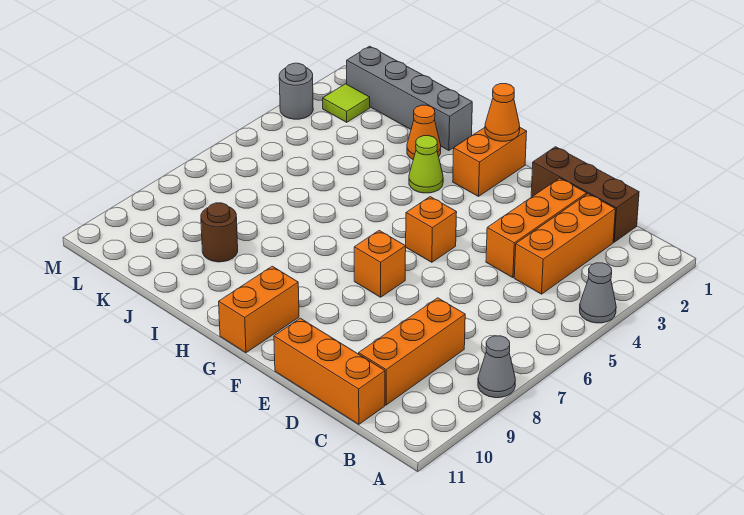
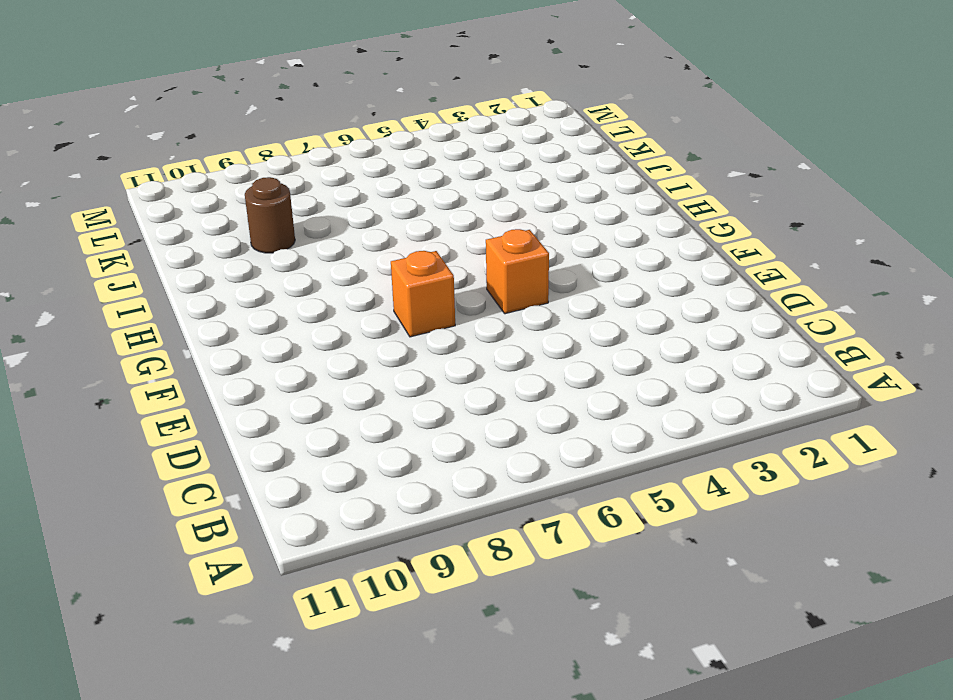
none -> grey 1x1 cone [580,263,616,323]
none -> grey 1x1 cone [478,336,515,398]
none -> brown 1x3 brick [531,147,639,242]

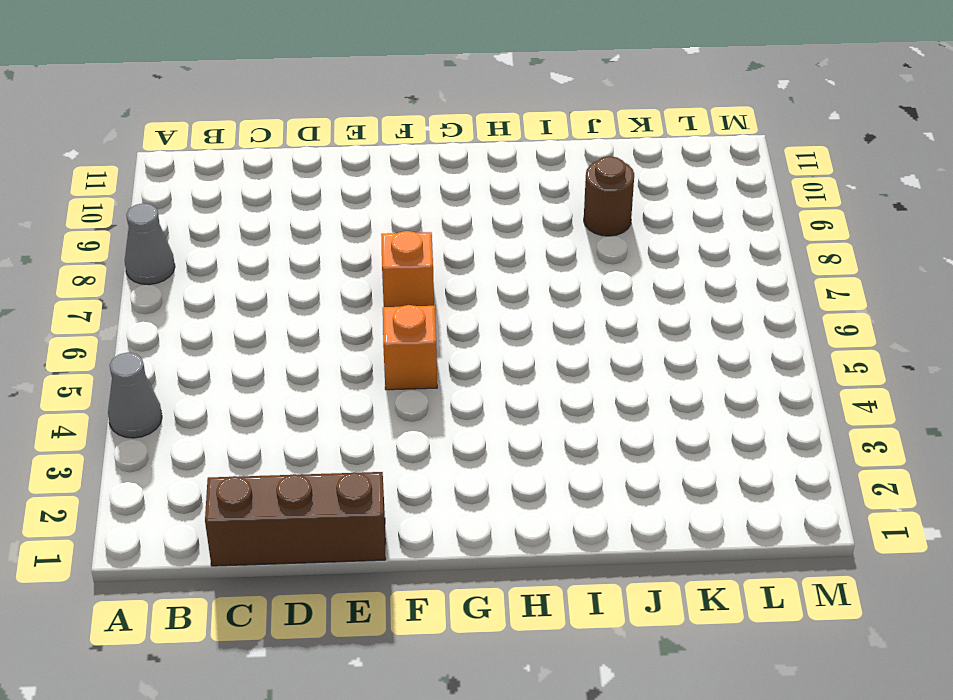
none -> orange 1x3 brick [514,194,615,294]
none -> orange 1x3 brick [359,298,465,405]
none -> orange 1x3 brick [274,318,385,424]

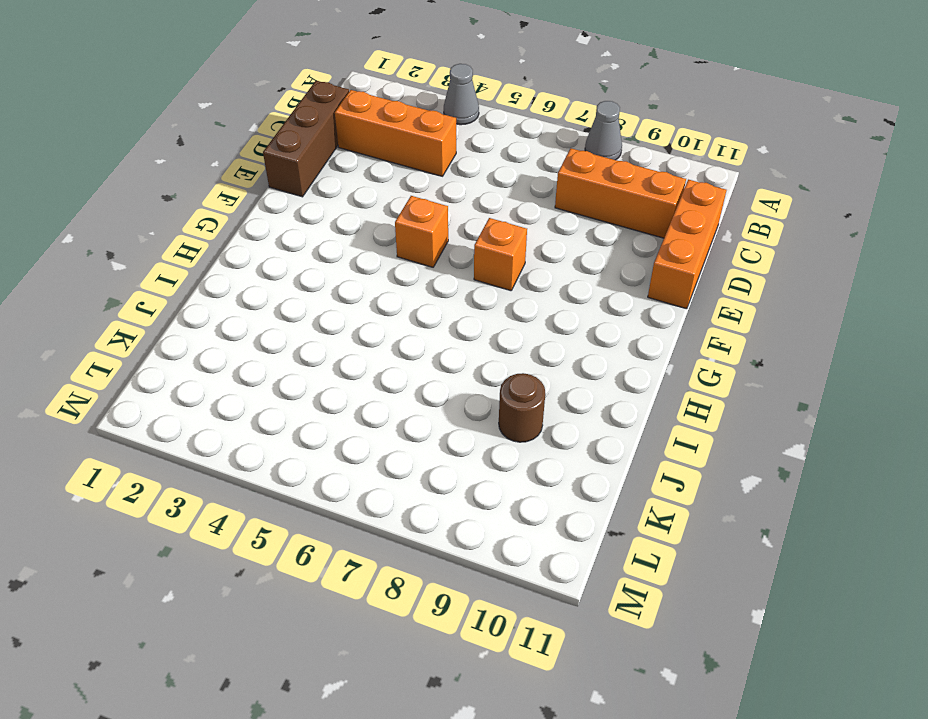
none -> orange 1x3 brick [486,178,587,278]
none -> orange 1x2 brick [453,128,527,196]
none -> orange 1x2 brick [219,266,299,353]

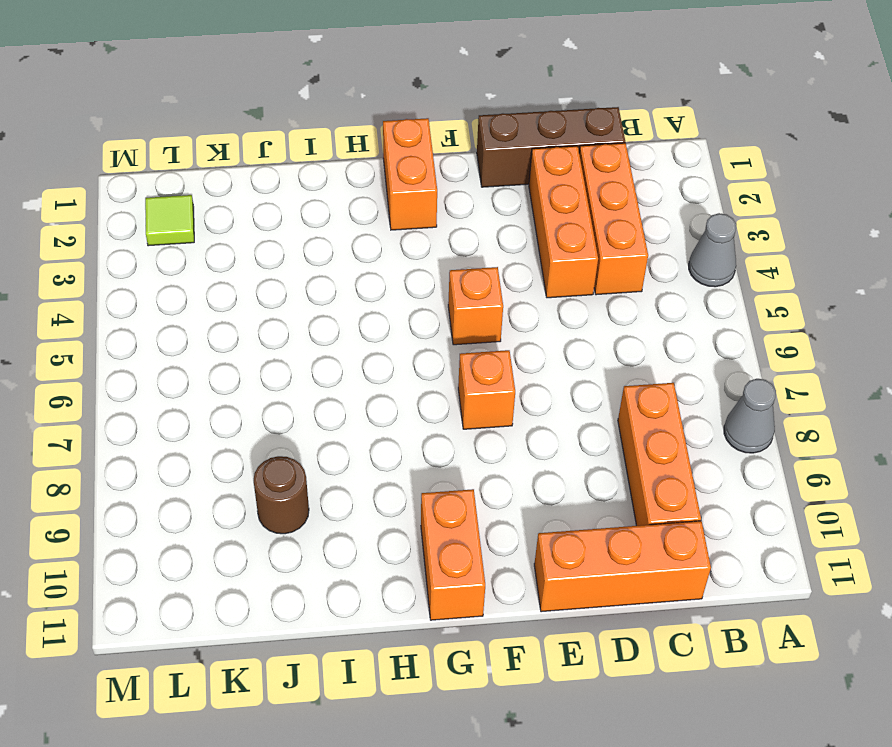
none -> lime 1x1 cone [409,136,443,193]
none -> grey 1x4 brick [347,46,472,150]
none -> orange 1x1 cone [407,105,441,159]

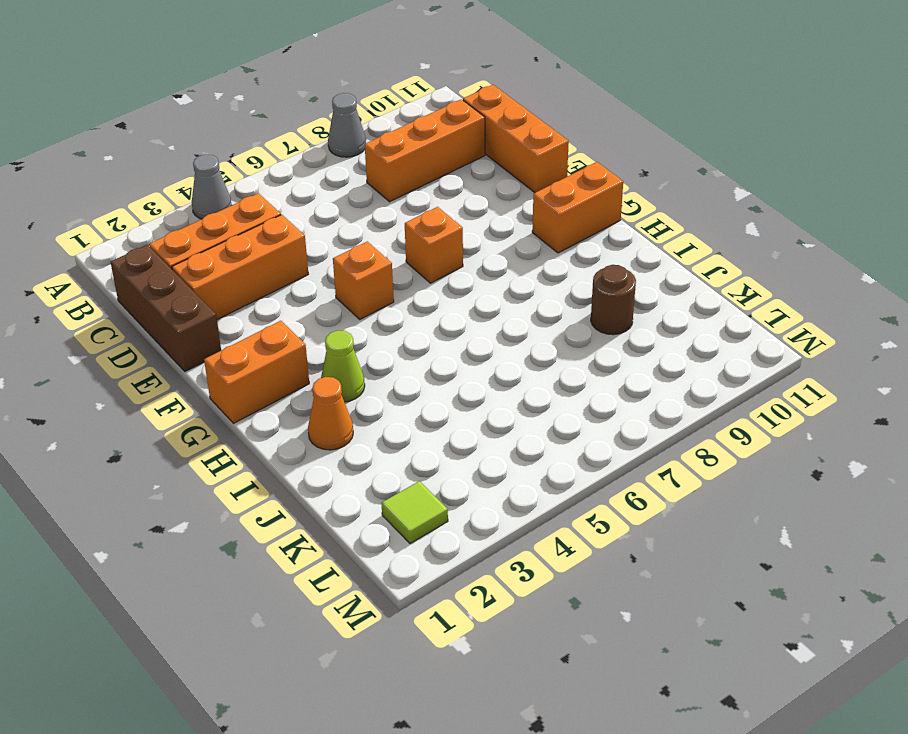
none -> grey 1x4 brick [347,46,472,150]
none -> grey 1x1 round brick [279,63,313,119]
none -> orange 1x1 cone [485,84,520,141]

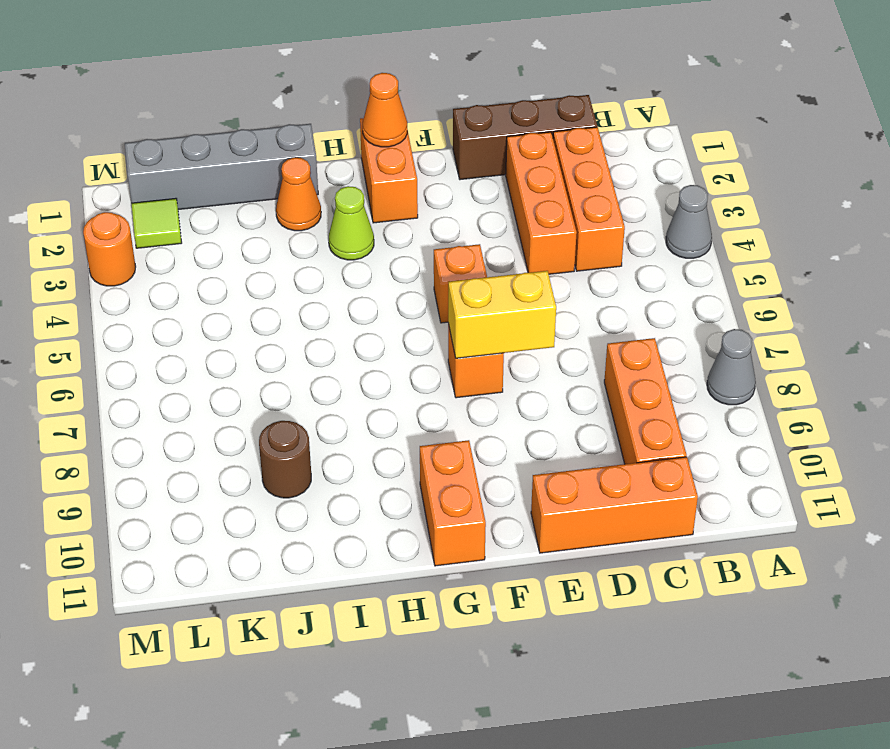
yellow 1x2 brick [448,271,556,358] -> none
orange 1x1 round brick [83,212,136,286] -> grey 1x1 round brick [279,63,313,119]

